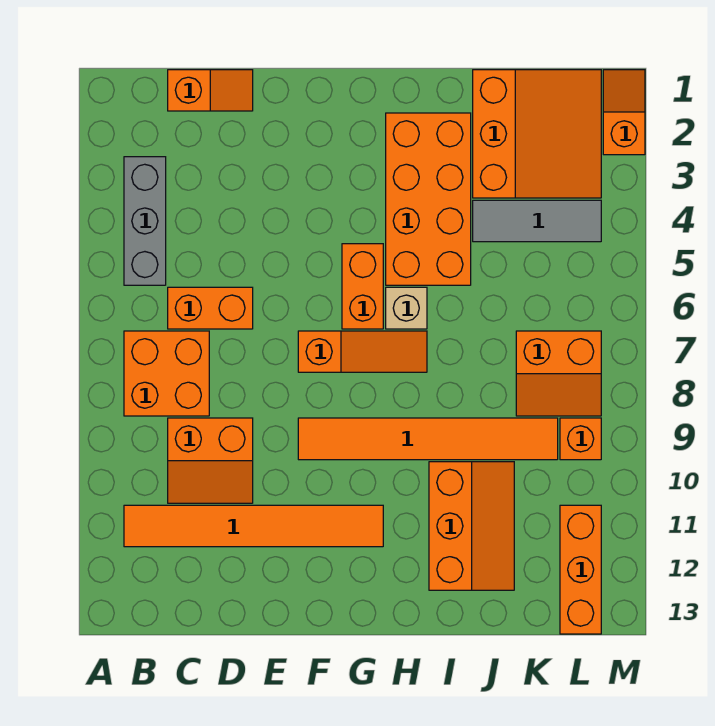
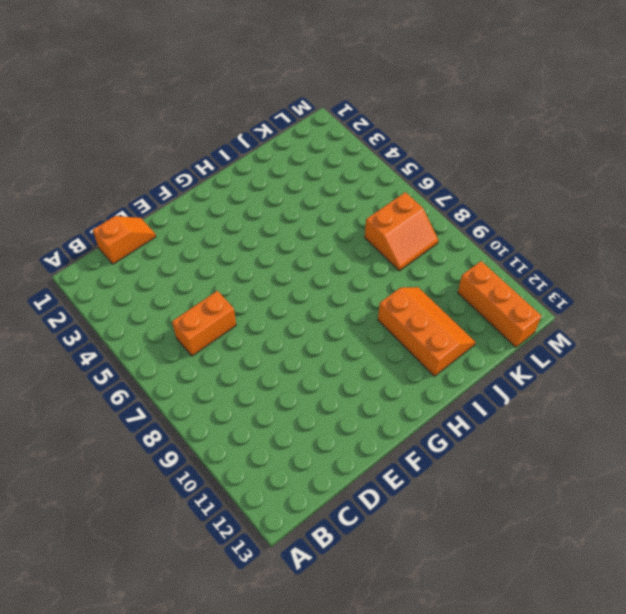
none -> grey 1x3 brick [124,157,166,285]
none -> orange 2x2 brick [124,331,209,416]
none -> orange 1x6 tile [124,505,383,547]

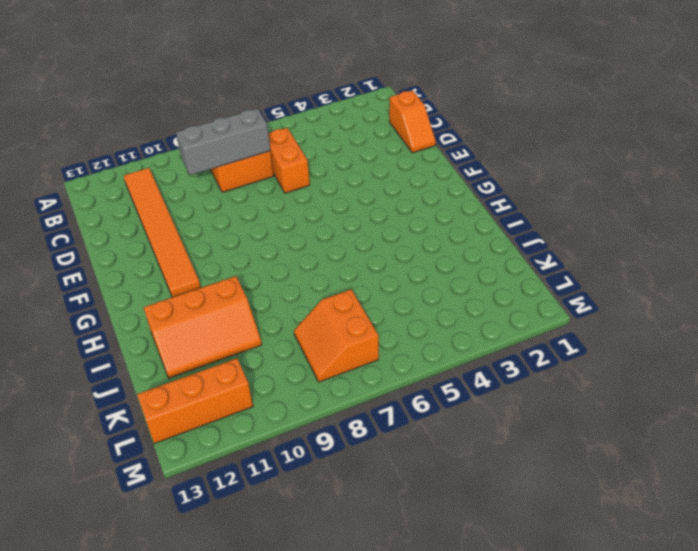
grey 1x3 brick [176,109,270,175] -> grey 1x3 brick moved to [124,157,166,285]
none -> orange 2x2 slope [168,418,253,503]
none -> orange 1x3 slope [298,331,427,372]
none -> orange 1x6 tile [298,418,558,460]

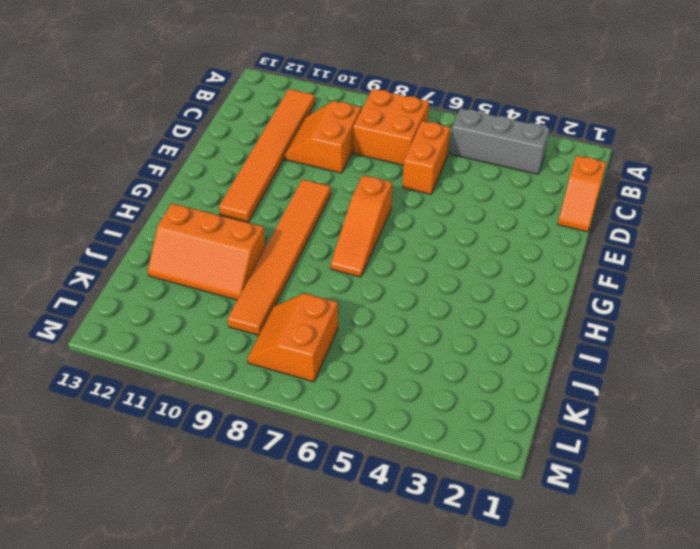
none -> orange 1x2 brick [342,244,383,329]
none -> orange 2x4 brick [386,113,471,285]
none -> tan 1x1 brick [386,287,427,329]

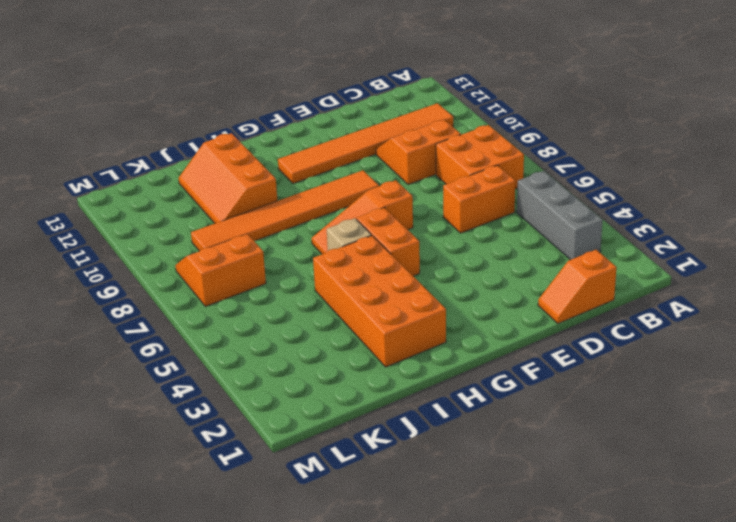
none -> orange 3x3 slope [473,70,601,198]
none -> grey 1x3 tile [473,200,601,242]
none -> orange 1x1 brick [560,418,601,460]

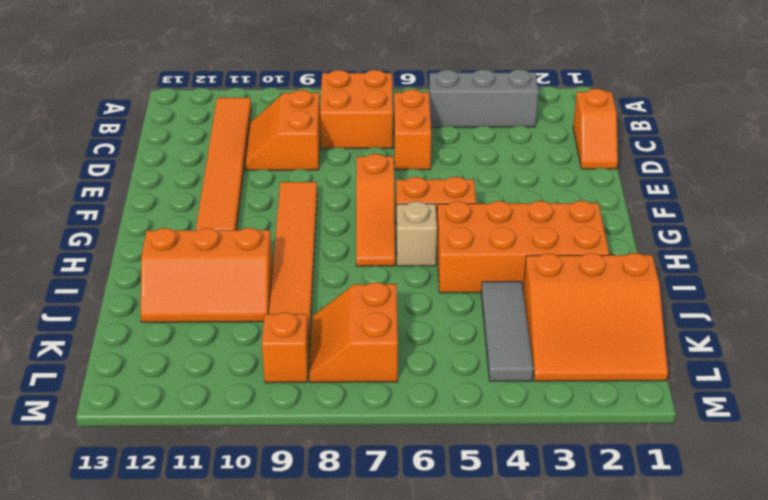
none -> orange 1x3 brick [560,505,601,634]
none -> orange 1x2 slope [603,70,645,155]

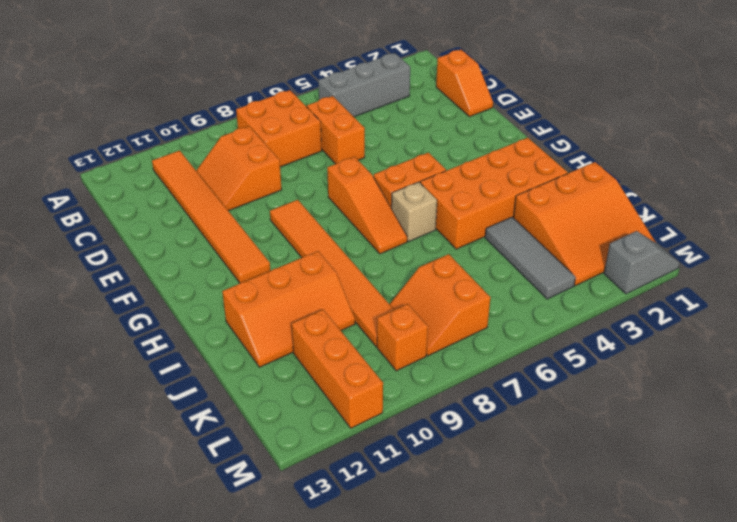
orange 1x3 brick [292,310,383,428] -> orange 1x3 brick turned to [560,505,601,634]
grey 1x2 slope [604,231,680,294] -> orange 1x2 slope [603,70,645,155]

